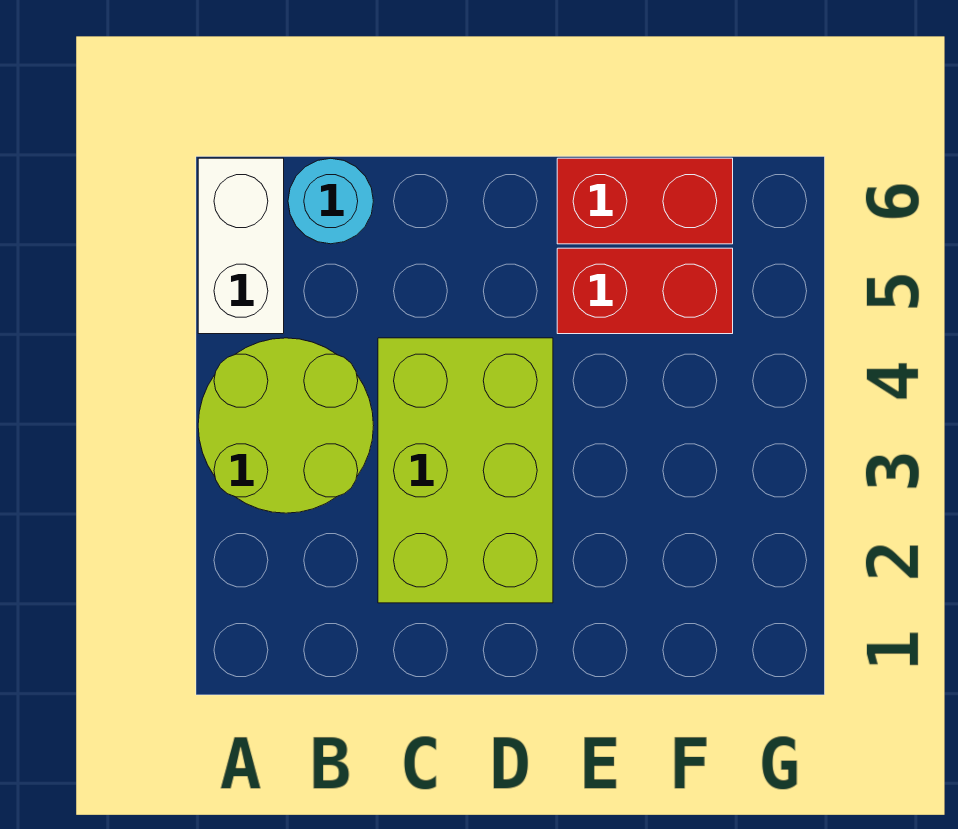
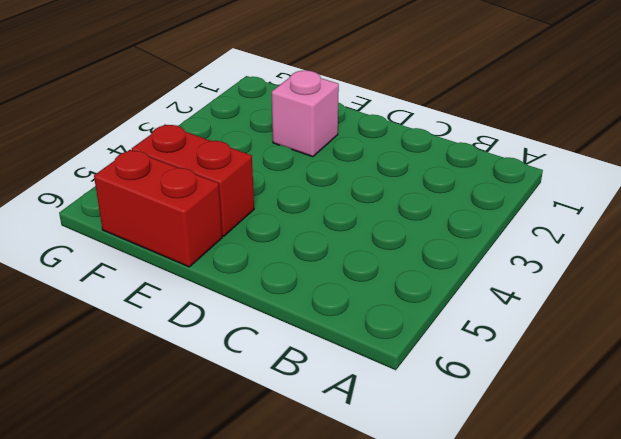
pink 1x1 brick [272,70,339,157] -> none
none -> lime 2x2 round brick [198,338,374,513]
none -> white 1x2 brick [198,158,284,334]

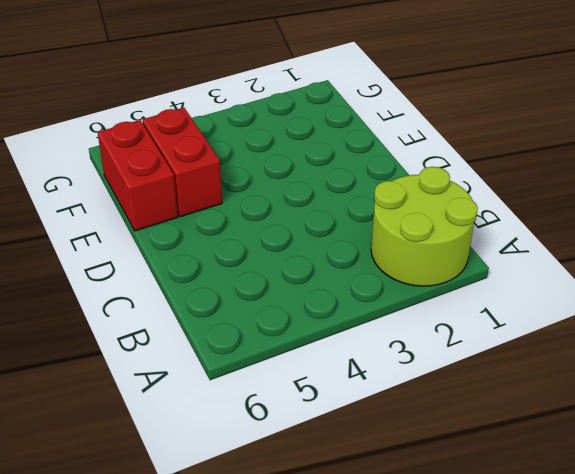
lime 2x2 round brick [371,167,478,286] -> lime 2x2 round brick moved to [198,338,374,513]
none -> white 1x2 brick [198,158,284,334]
none -> cyan 1x1 round brick [288,158,373,244]

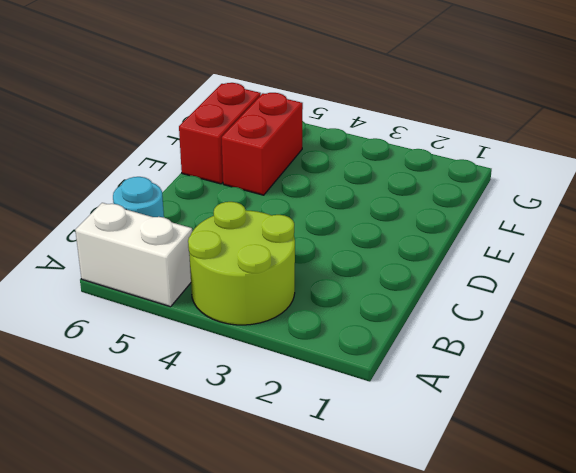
none -> lime 2x3 brick [378,338,553,603]

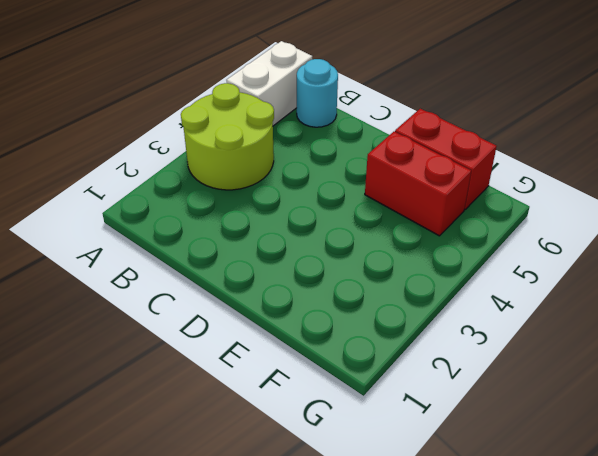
none -> lime 2x3 brick [378,338,553,603]

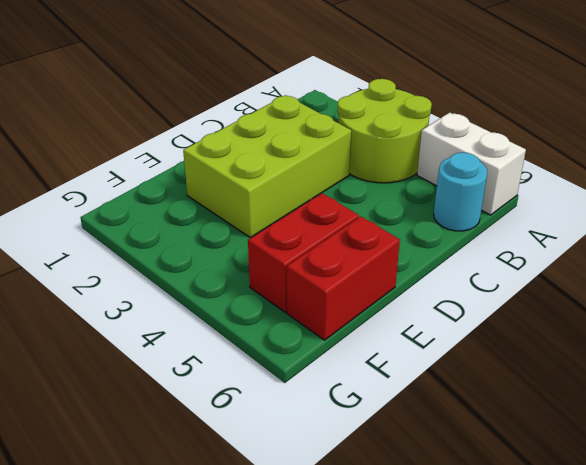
lime 2x3 brick [183,95,351,238] -> lime 2x3 brick turned to [378,338,553,603]

